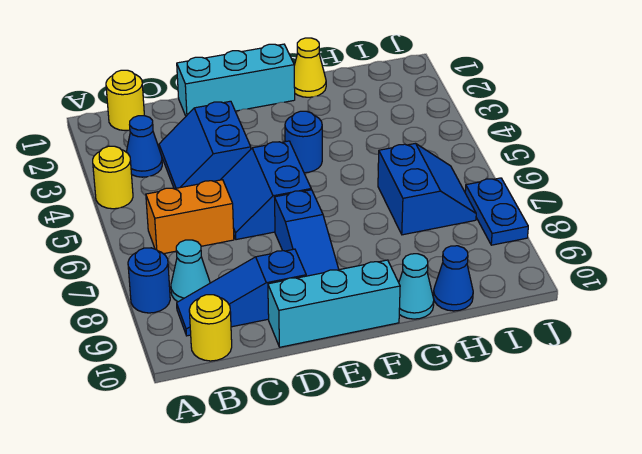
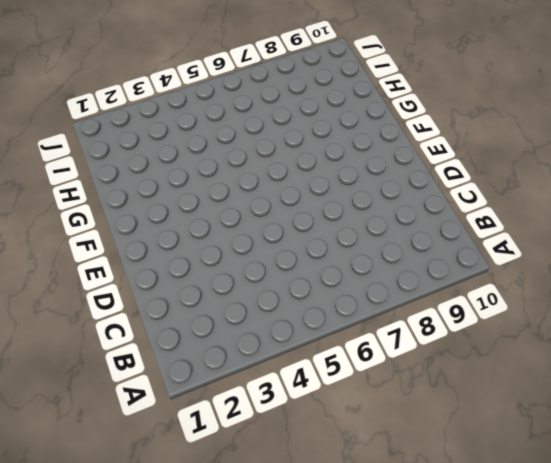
none -> yellow 1x1 round brick [93,146,133,209]
none -> blue 1x1 round brick [128,248,170,313]
none -> yellow 1x1 round brick [106,70,144,131]

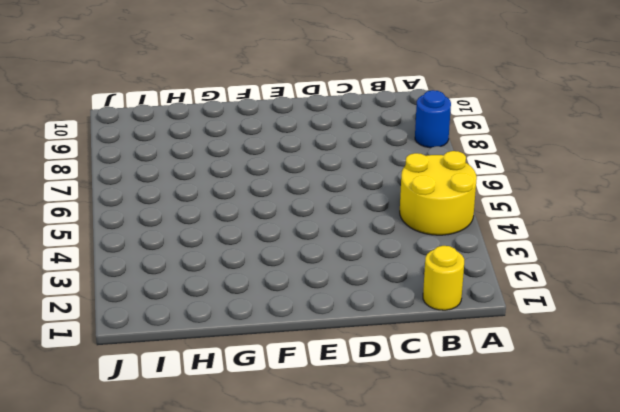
yellow 2x2 round brick [400,151,477,235] -> yellow 1x1 round brick [93,146,133,209]
none -> blue 1x1 cone [127,116,162,177]
none -> orange 1x2 brick [146,180,234,254]
none -> cyan 1x1 cone [171,240,210,302]

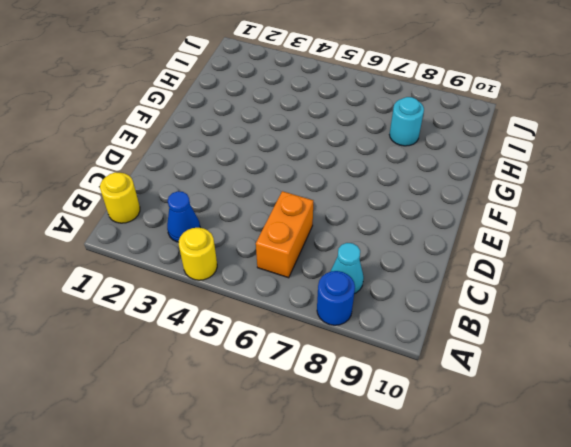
cyan 1x1 round brick [389,97,424,146] -> none
none -> blue 1x3 slope [177,249,306,336]
none -> yellow 1x1 round brick [189,295,232,361]
none -> blue 2x2 slope [159,101,251,189]

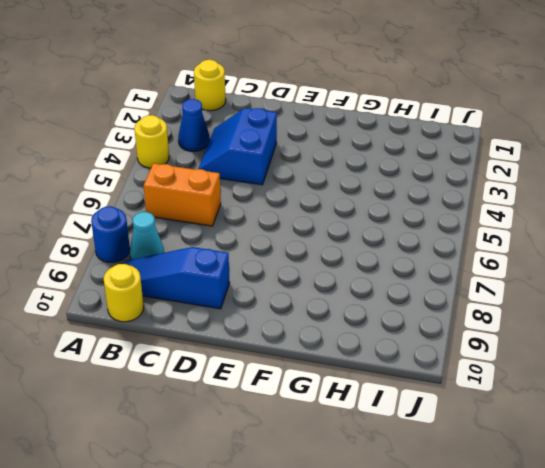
none -> cyan 1x3 brick [177,44,295,116]
none -> blue 2x2 slope [221,141,311,240]
none -> cyan 1x3 brick [268,260,400,347]

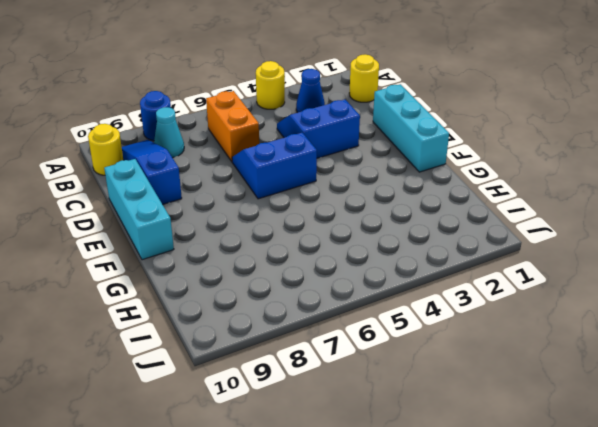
none -> blue 1x3 slope [275,190,339,276]
none -> blue 1x1 round brick [285,111,322,173]
none -> yellow 1x1 cone [294,38,326,97]

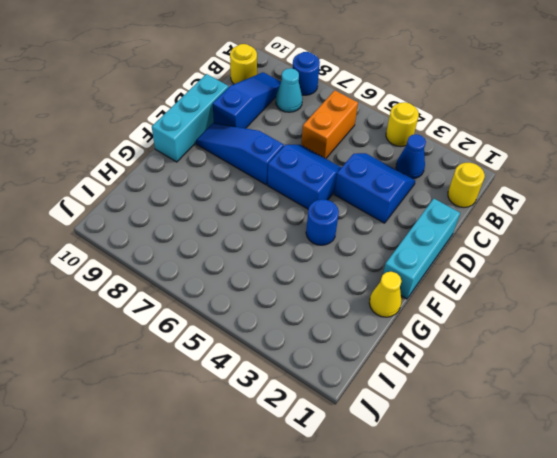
none -> cyan 1x1 cone [399,254,434,319]
none -> blue 2x2 slope [378,143,476,235]
none -> blue 1x1 cone [433,246,473,311]

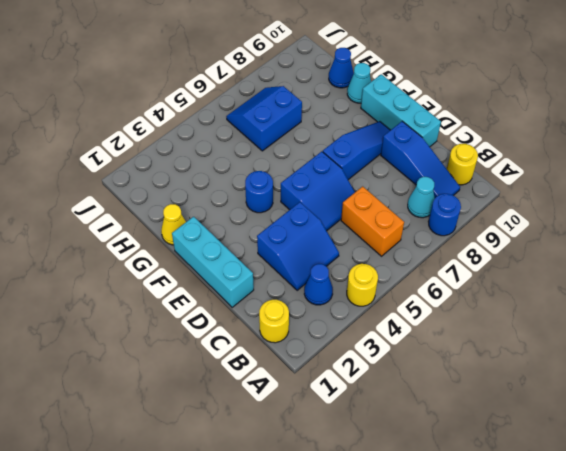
none -> blue 1x2 plate [465,178,528,245]

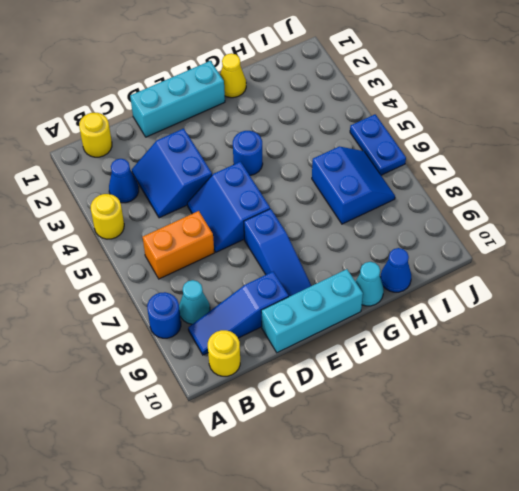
blue 1x2 plate [350,114,406,175] -> blue 1x2 plate moved to [465,178,528,245]

